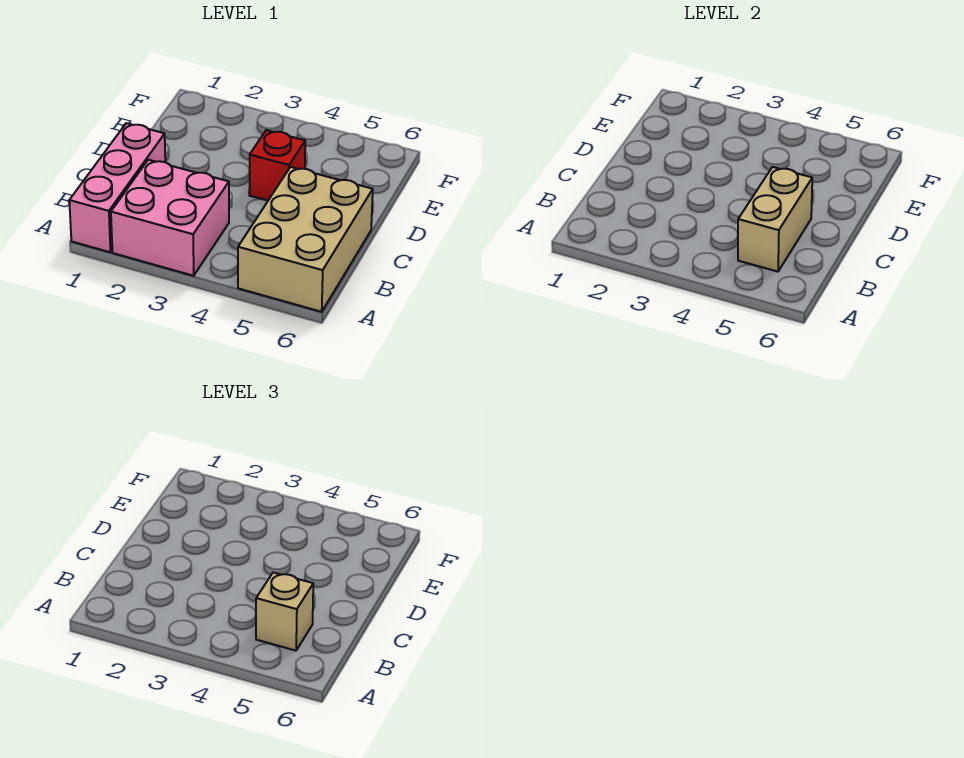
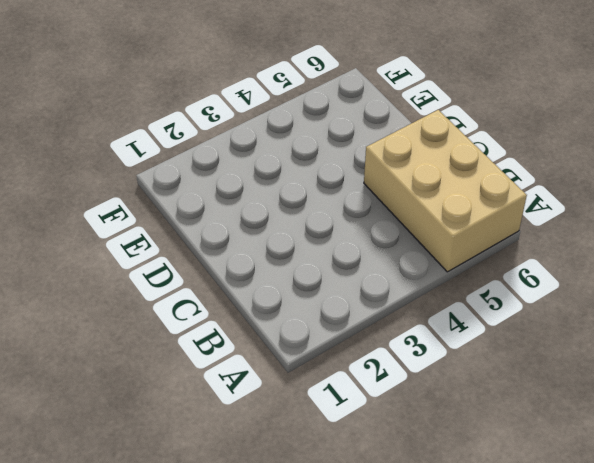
none -> pink 1x3 brick [69,123,165,252]
none -> pink 2x2 brick [111,160,229,276]

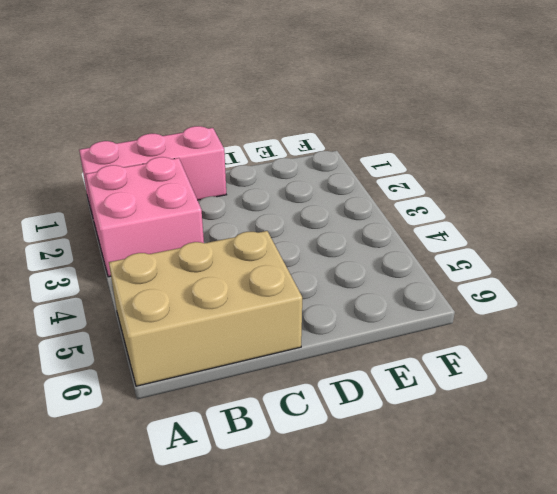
none -> red 1x1 brick [249,130,305,201]
none -> tan 1x2 brick [738,167,812,272]

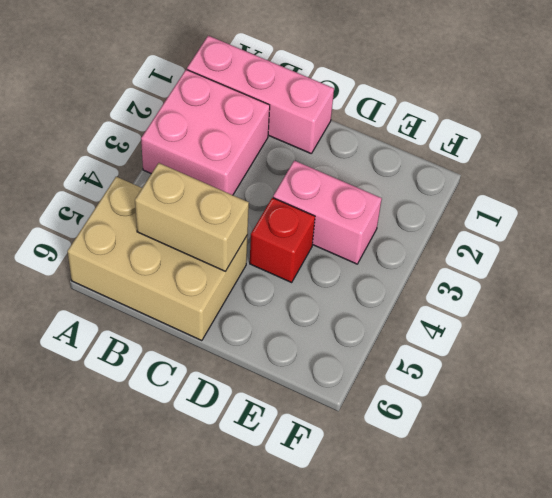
pink 1x2 brick [273,160,382,264] -> none
none -> tan 1x1 brick [256,572,313,651]

